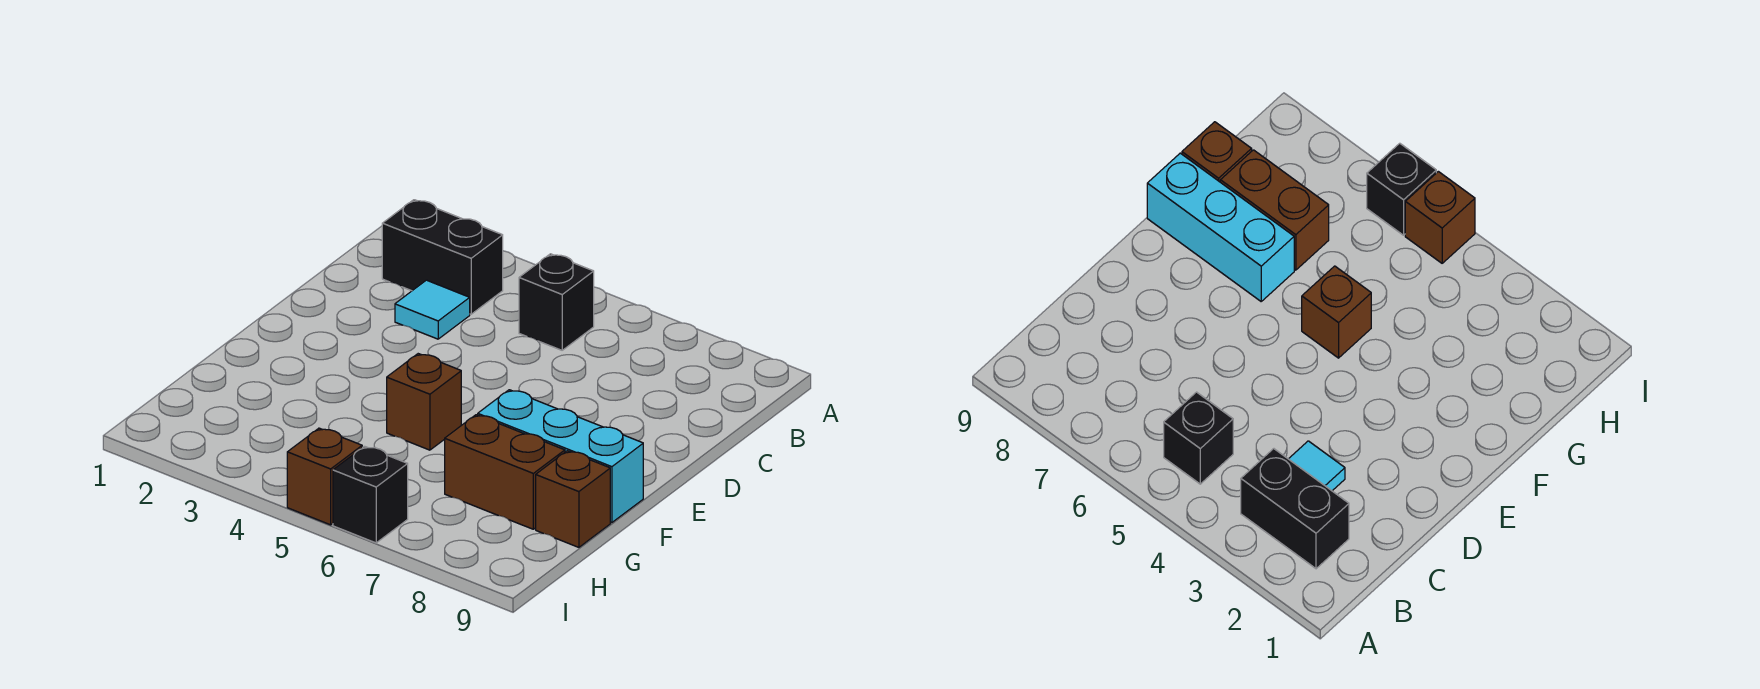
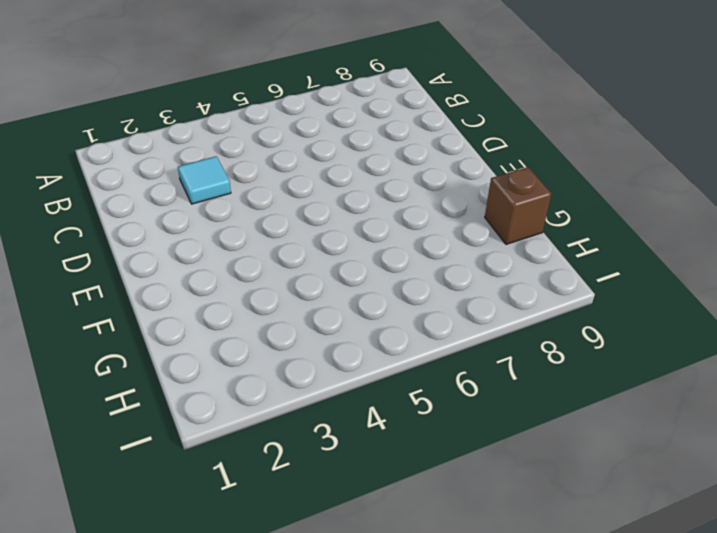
none -> black 1x2 brick [382,200,503,314]
none -> black 1x1 brick [519,254,594,350]

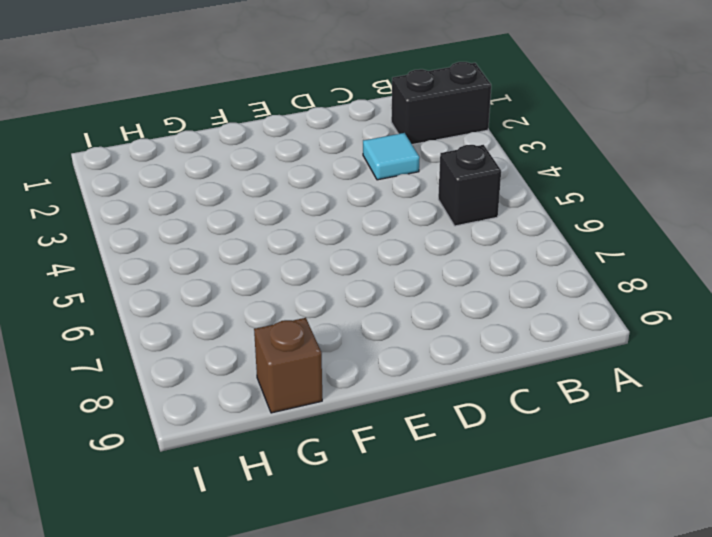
black 1x2 brick [391,62,491,145] -> black 1x2 brick turned to [382,200,503,314]
none -> brown 1x1 brick [387,354,461,450]
none -> cyan 1x3 brick [478,390,643,523]

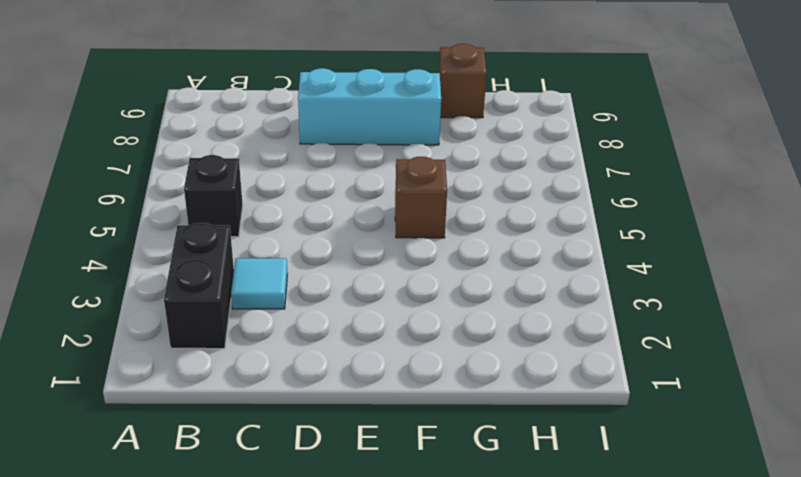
cyan 1x3 brick [298,68,441,145] -> cyan 1x3 brick turned to [478,390,643,523]
none -> brown 1x2 brick [445,415,565,529]
none -> brown 1x1 brick [287,428,362,525]

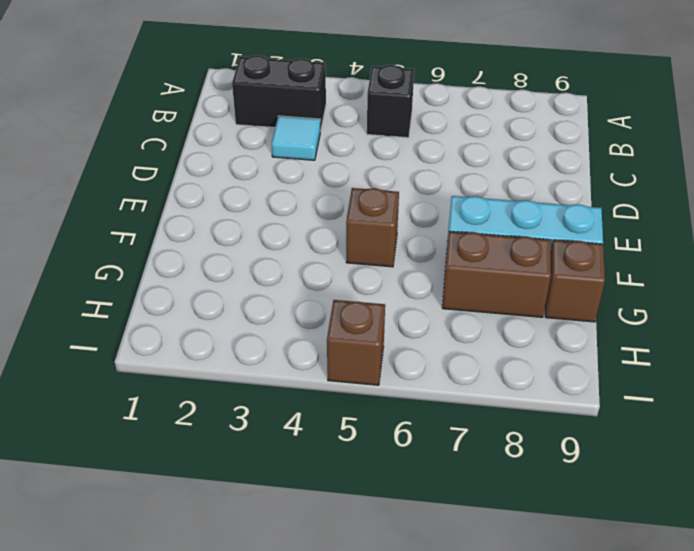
none -> black 1x1 brick [333,446,408,543]

